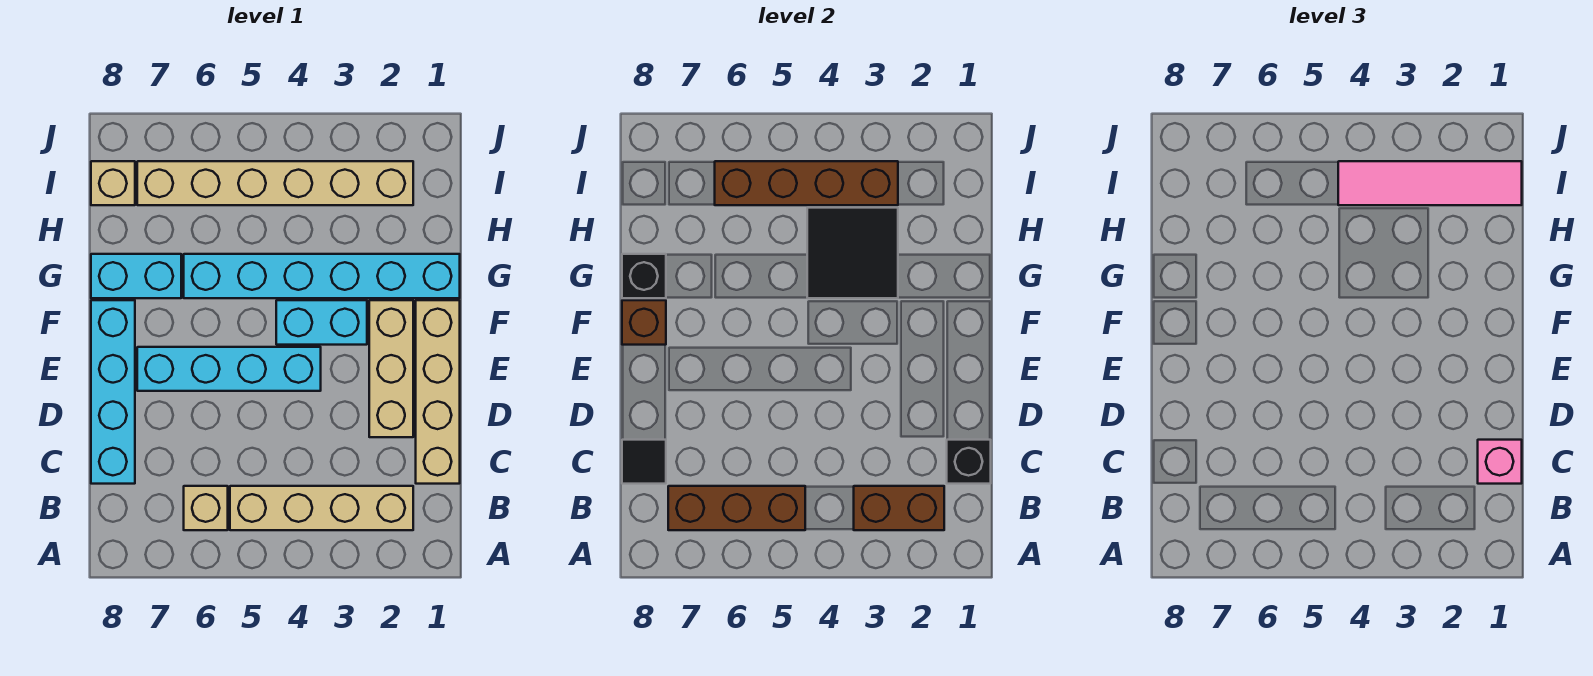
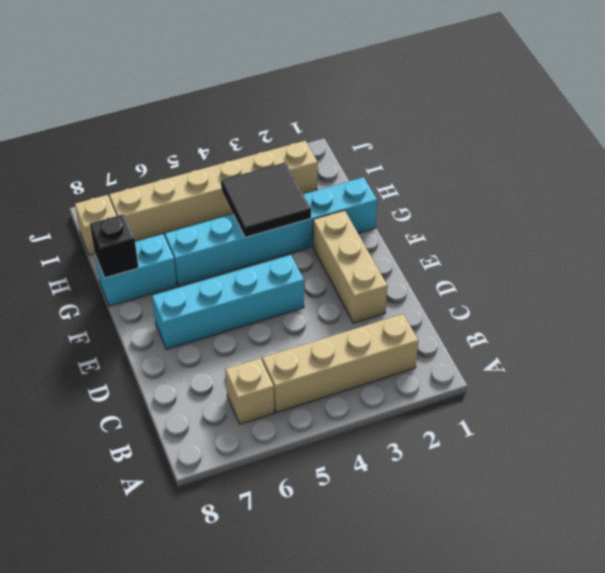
none -> tan 1x4 brick [416,300,460,484]
none -> cyan 1x4 brick [91,300,135,484]
none -> cyan 1x2 brick [276,300,367,345]

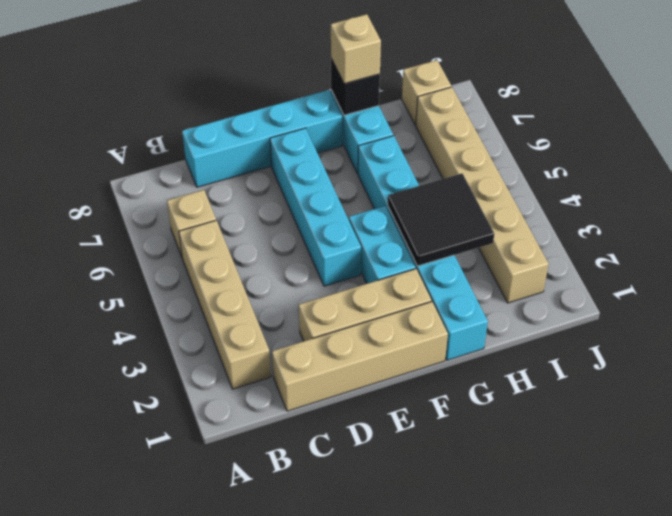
tan 1x1 brick [331,14,381,84] -> none
none -> brown 1x2 brick [854,486,944,530]
none -> brown 1x3 brick [668,486,805,530]
none -> black 1x1 brick [947,440,991,484]

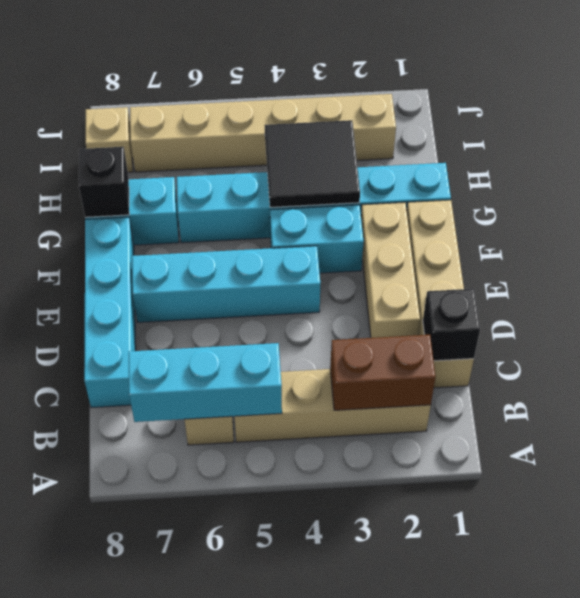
cyan 1x3 brick [129,343,282,422] -> brown 1x3 brick [668,486,805,530]
none -> black 1x1 tile [622,440,666,484]
none -> brown 1x1 brick [622,300,666,345]
none -> brown 1x4 brick [715,161,898,205]

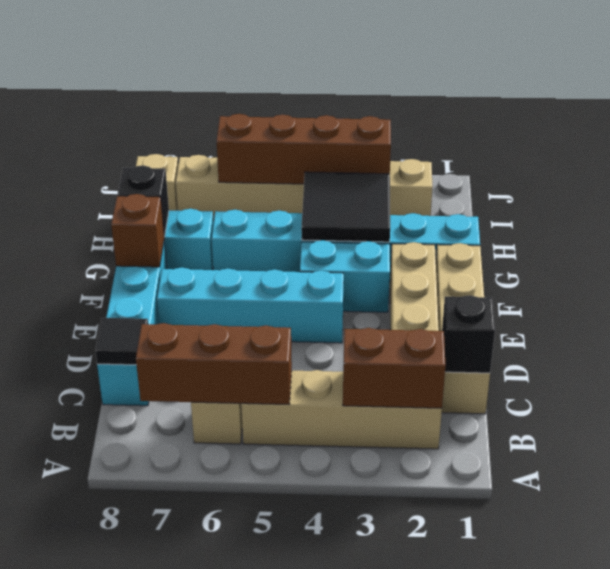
none -> pink 1x1 brick [1478,440,1522,484]
none -> pink 1x4 tile [1338,161,1522,205]

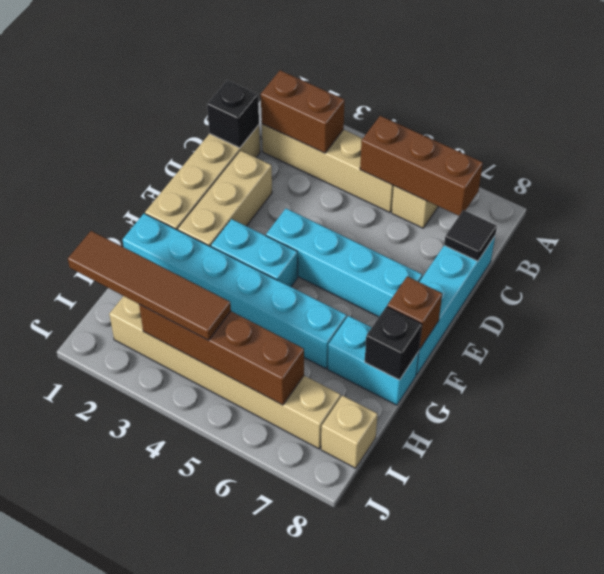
brown 1x4 tile [68,231,231,340] -> pink 1x4 tile [1338,161,1522,205]
none -> black 2x2 tile [807,208,898,298]
none -> pink 1x1 brick [1478,440,1522,484]

